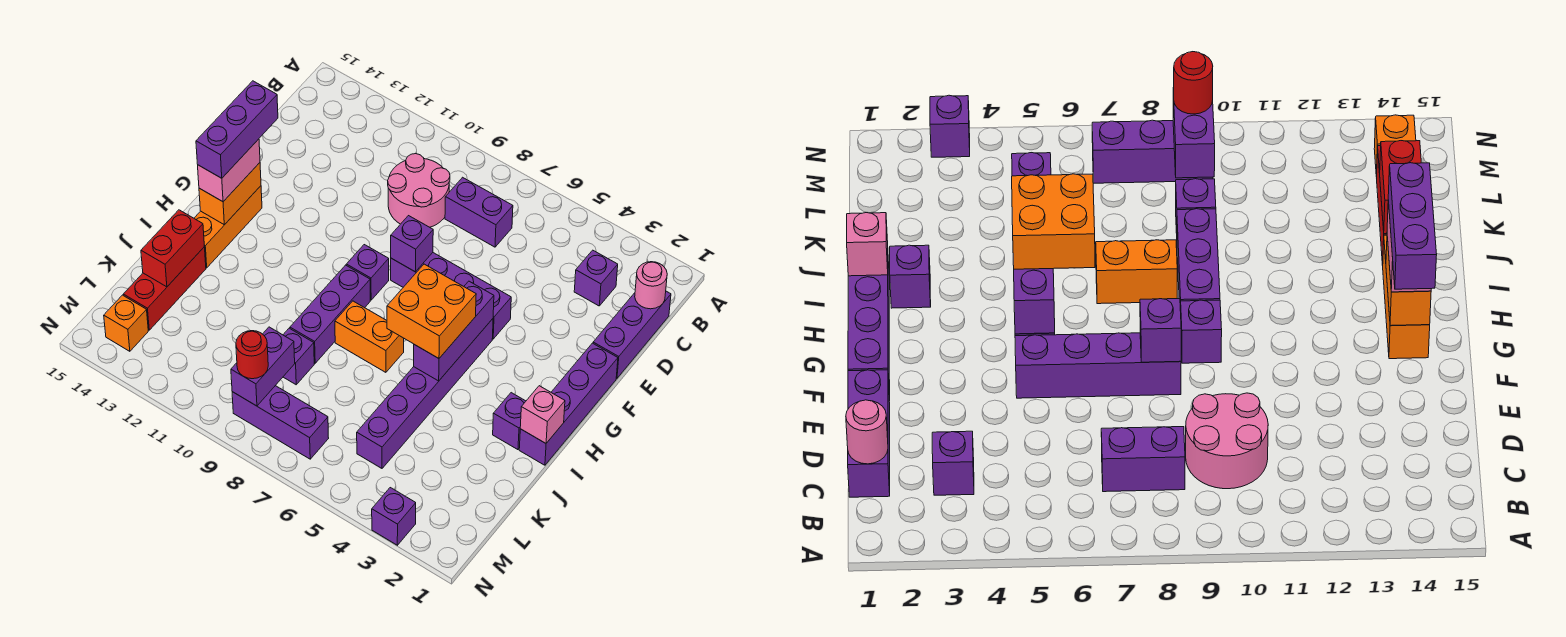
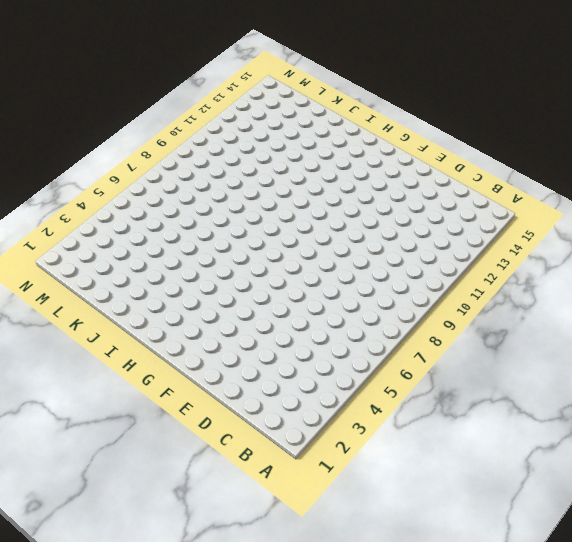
none -> purple 1x3 brick [593,291,671,378]
none -> purple 1x1 brick [574,250,618,306]
none -> purple 1x2 brick [445,177,513,247]

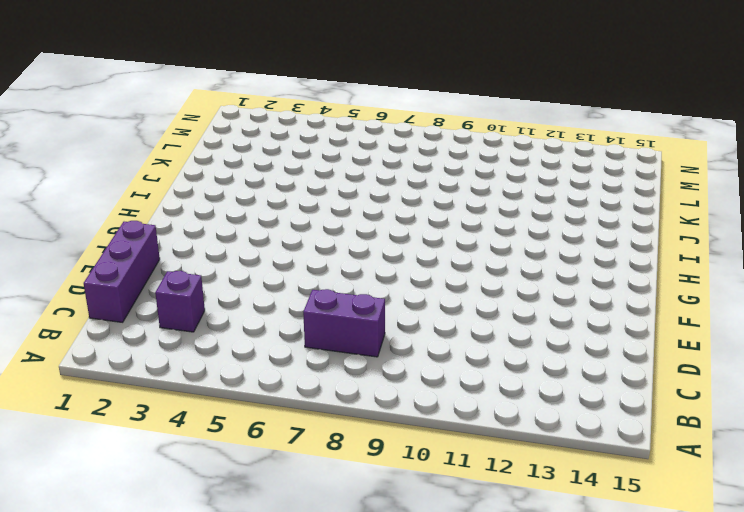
none -> pink 2x2 round brick [388,154,450,227]
none -> purple 1x4 brick [519,343,618,465]
none -> purple 1x4 brick [391,253,511,339]

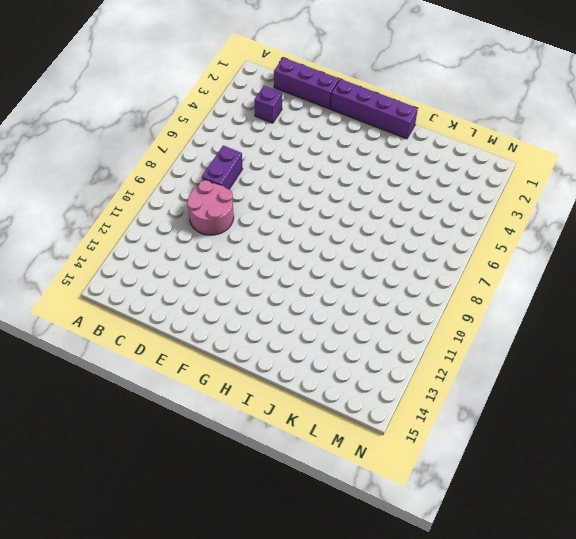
none -> purple 1x4 brick [391,253,511,339]
none -> purple 1x6 brick [357,319,493,468]
none -> purple 1x1 brick [346,245,389,300]

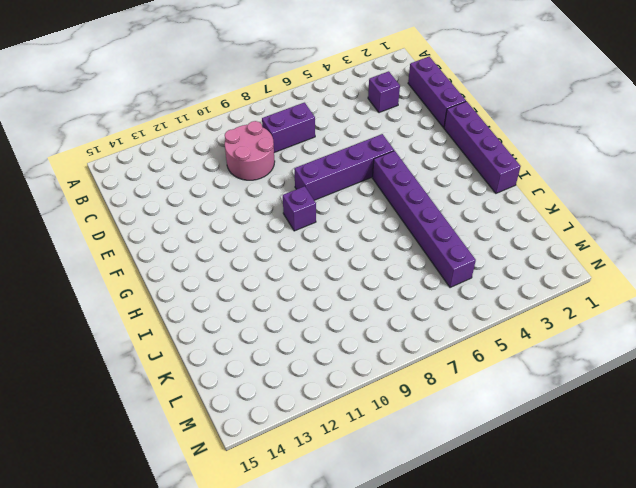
none -> orange 1x3 brick [194,186,262,268]
none -> purple 1x3 brick [290,265,370,363]
none -> purple 1x1 brick [493,393,526,450]

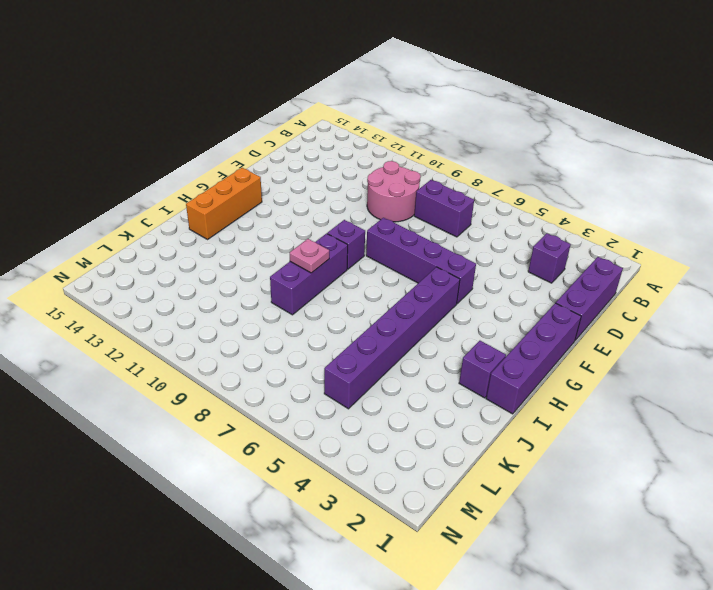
pink 1x1 plate [290,239,329,273] -> none
none -> orange 1x2 brick [335,301,404,372]
none -> red 1x3 brick [123,247,206,330]
none -> purple 1x1 brick [283,328,314,385]

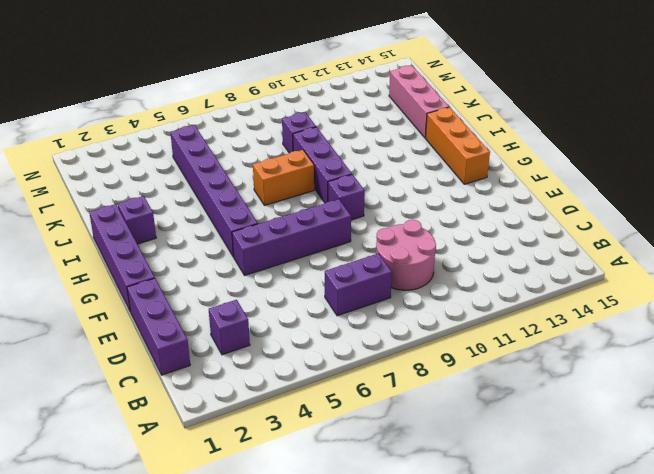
pink 1x3 brick [389,65,449,138] -> red 1x3 brick [123,247,206,330]
none -> purple 1x3 brick [232,386,329,459]
none -> orange 1x1 brick [104,295,148,351]
none -> purple 1x1 brick [372,488,416,545]

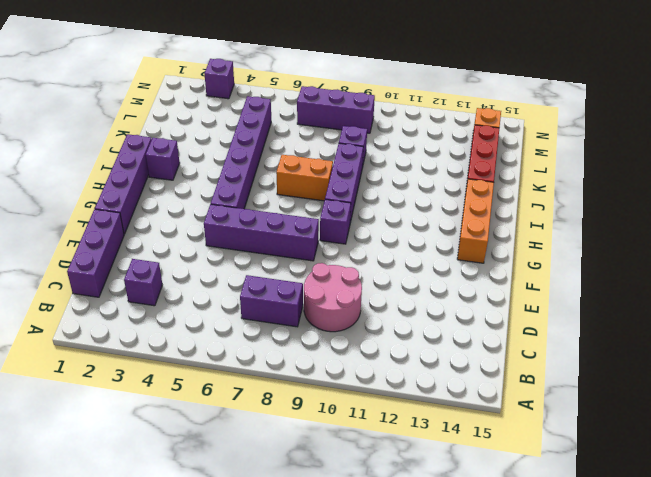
none -> pink 1x1 round brick [635,262,667,309]
none -> purple 1x1 brick [391,216,433,272]
none -> purple 1x3 brick [414,281,494,381]

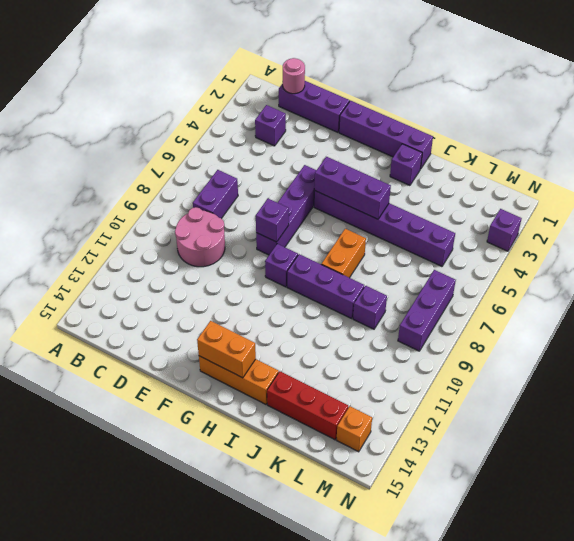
none -> pink 1x1 brick [520,386,565,443]
none -> red 1x2 brick [141,210,204,287]
none -> purple 1x2 brick [231,327,295,406]

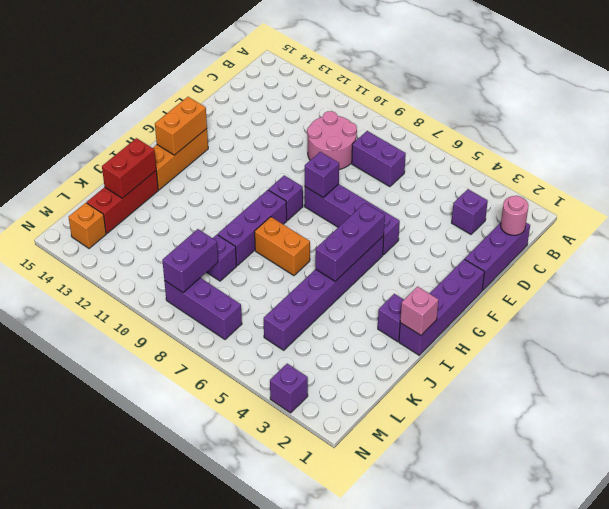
none -> pink 1x2 brick [198,139,260,202]
none -> orange 2x2 brick [387,264,476,358]
none -> red 1x1 round brick [236,331,268,379]

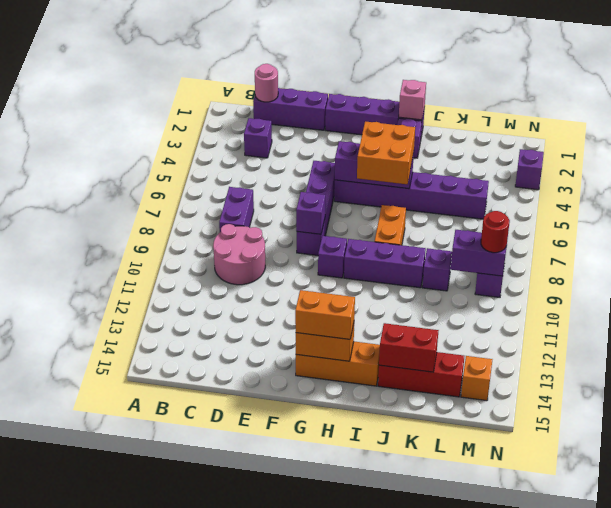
orange 1x2 brick [295,290,355,339] -> pink 1x2 brick [198,139,260,202]
none -> purple 1x3 brick [196,81,278,178]

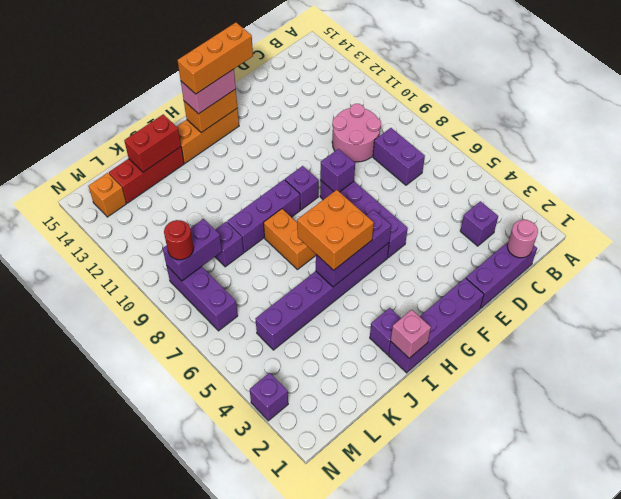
orange 1x3 brick [177,22,253,94] -> purple 1x3 brick [196,81,278,178]

